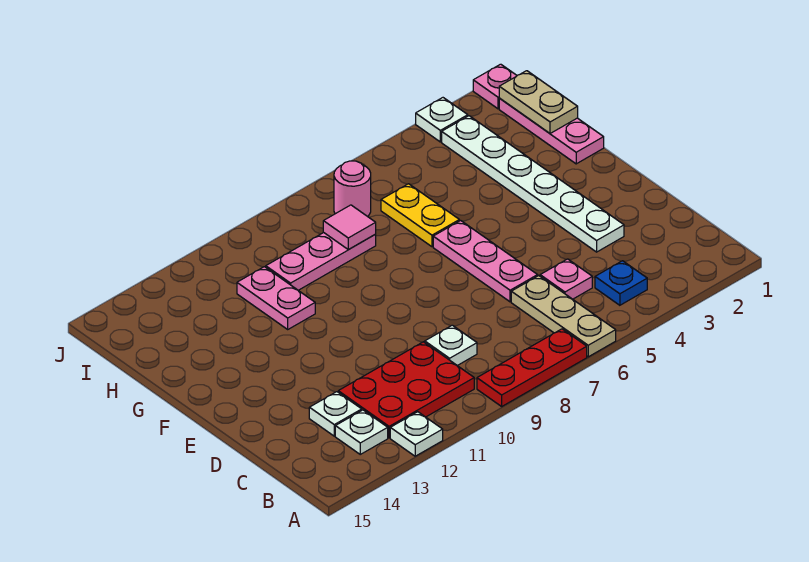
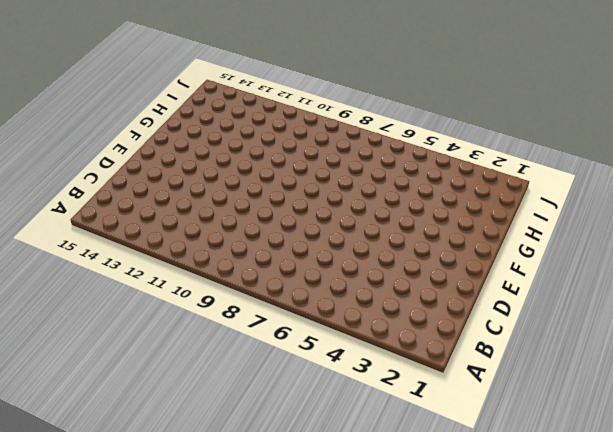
none -> tan 1x3 plate [511,276,616,357]
none -> red 1x3 plate [477,329,587,406]
none -> white 1x1 plate [390,412,443,456]

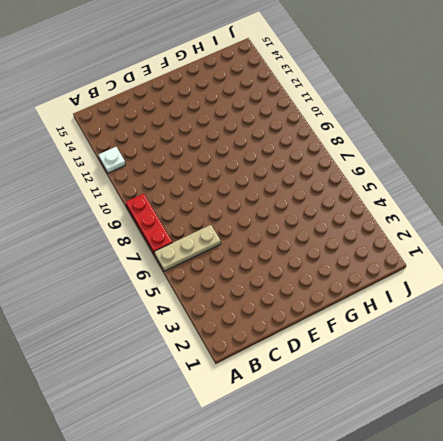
none -> blue 1x1 plate [595,261,647,305]
none -> red 2x3 plate [338,342,474,438]
none -> white 1x1 plate [335,410,388,454]

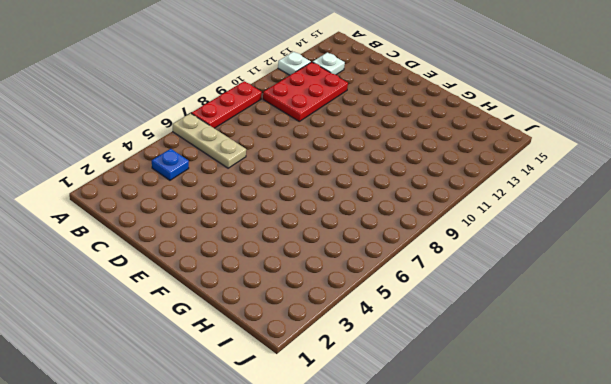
none -> pink 1x1 plate [540,259,592,299]
none -> white 1x1 plate [425,325,477,366]
none -> white 1x1 plate [309,392,362,436]

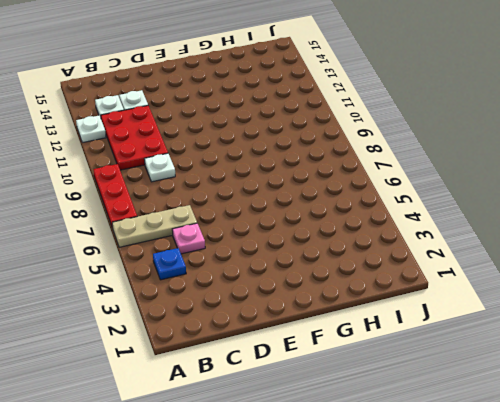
none -> white 1x6 plate [442,116,624,252]
none -> pink 1x3 plate [433,221,538,302]
none -> pink 1x3 plate [499,98,604,164]

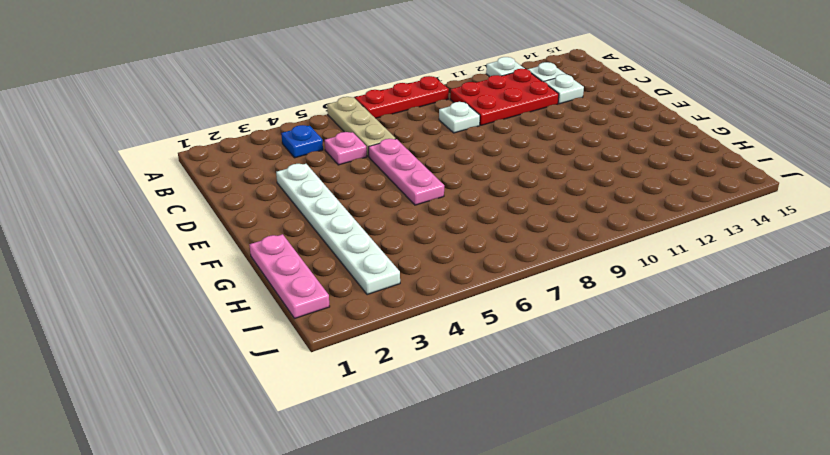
none -> yellow 1x2 plate [381,184,459,247]
none -> pink 1x2 plate [237,267,315,329]
none -> pink 1x3 plate [266,233,376,290]

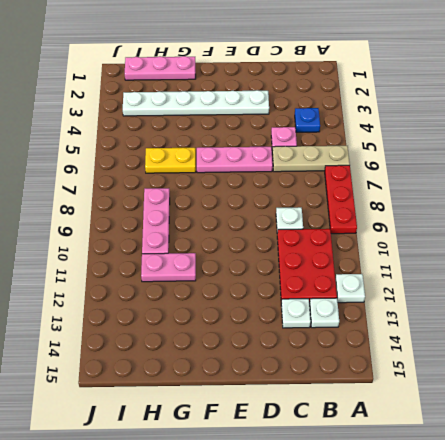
none -> pink 1x1 round brick [334,161,371,217]
none -> pink 1x1 plate [473,64,517,109]
none -> white 1x1 plate [416,98,468,142]

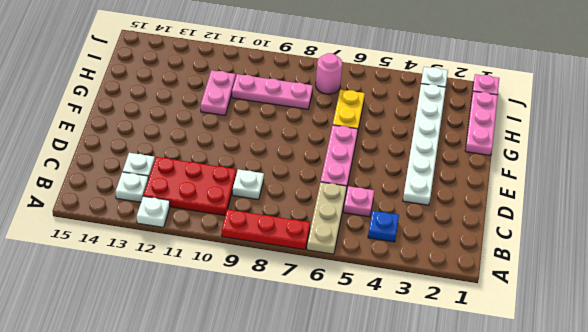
none -> tan 1x2 plate [499,71,578,133]
none -> pink 1x1 tile [323,205,376,250]

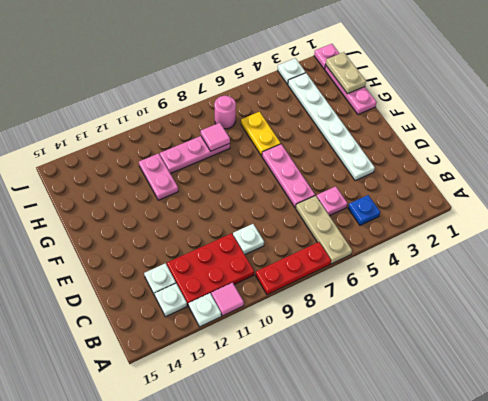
pink 1x1 tile [211,283,244,316] -> none

